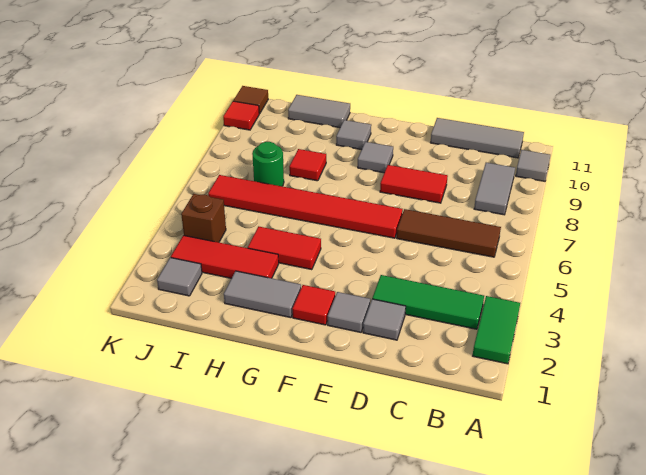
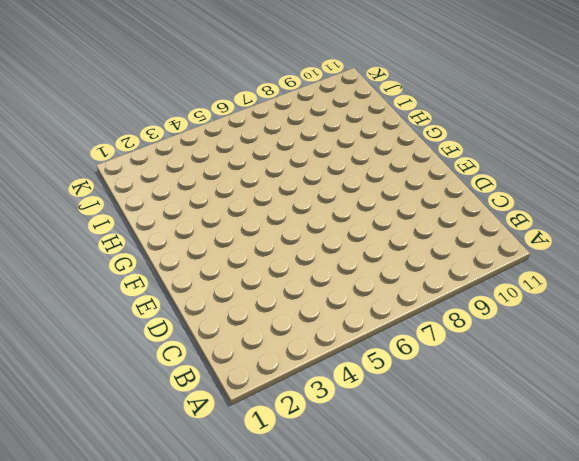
none -> green 1x2 tile [473,296,520,364]
none -> grey 1x1 tile [516,150,550,181]
none -> green 1x3 tile [372,275,484,329]

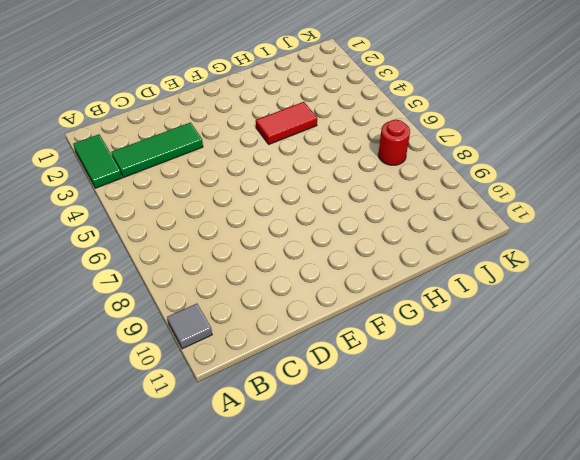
red 1x1 round brick [378,120,410,165] -> none
none -> brown 1x3 tile [397,209,501,257]
none -> grey 1x2 tile [474,163,515,215]
none -> grey 1x3 tile [430,118,524,158]

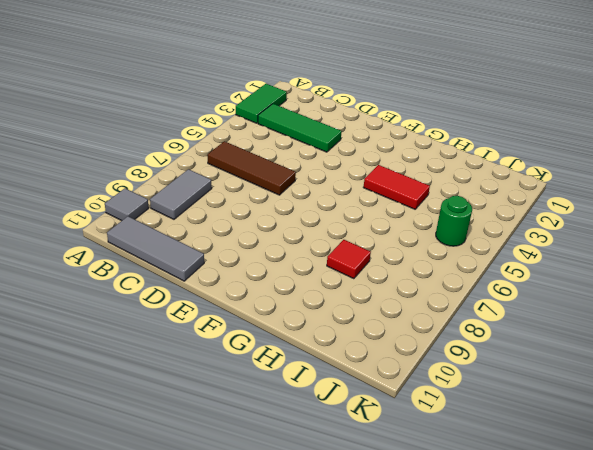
green 1x1 round brick [436,196,472,246] -> green 1x1 round brick moved to [252,142,284,186]
none -> grey 1x1 tile [363,299,406,340]
none -> red 1x2 tile [380,165,448,203]
none -> grey 1x1 tile [328,292,370,332]

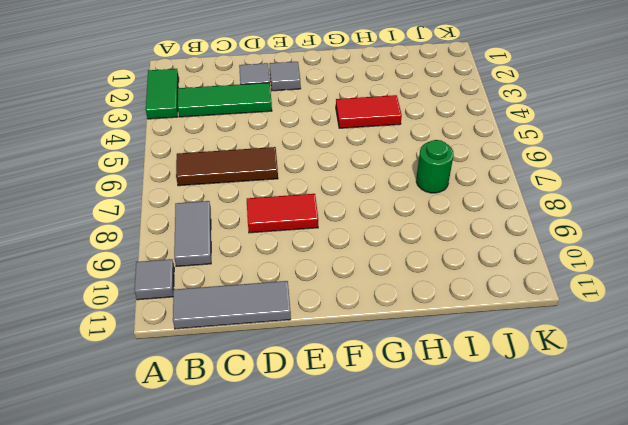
none -> red 1x6 tile [208,175,403,238]
none -> red 1x1 tile [292,285,335,325]
none -> grey 1x1 tile [358,142,393,173]

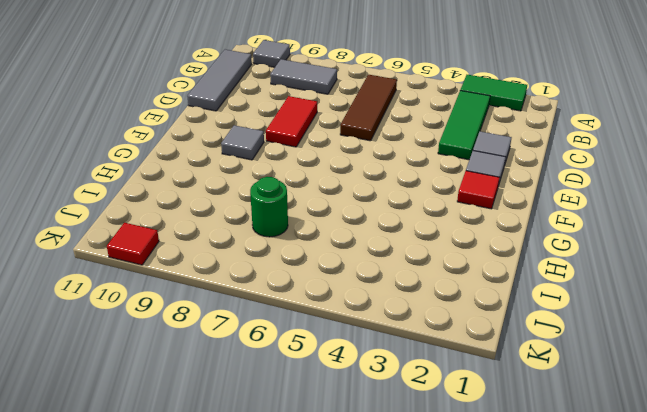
none -> red 1x6 tile [208,175,403,238]
none -> grey 1x2 tile [224,271,301,318]
none -> red 1x2 tile [248,226,321,270]

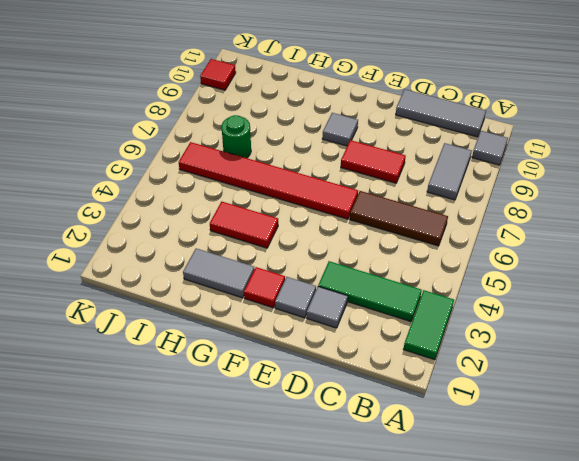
none -> grey 1x1 tile [336,120,371,150]
none -> red 1x3 tile [171,235,279,278]
none -> red 1x1 tile [289,149,326,181]

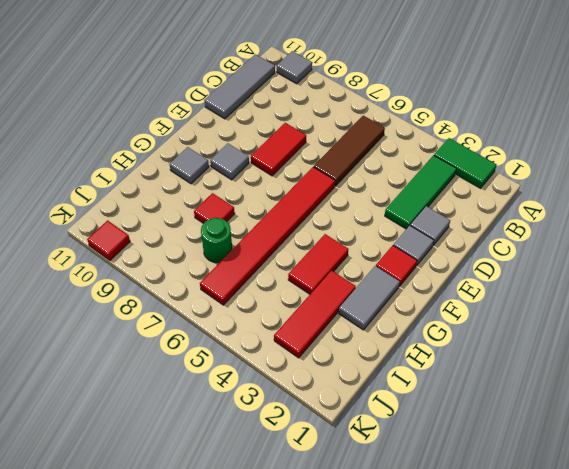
none -> grey 1x2 tile [474,163,515,215]
none -> grey 1x2 tile [288,95,350,128]
none -> grey 1x1 tile [157,258,202,296]

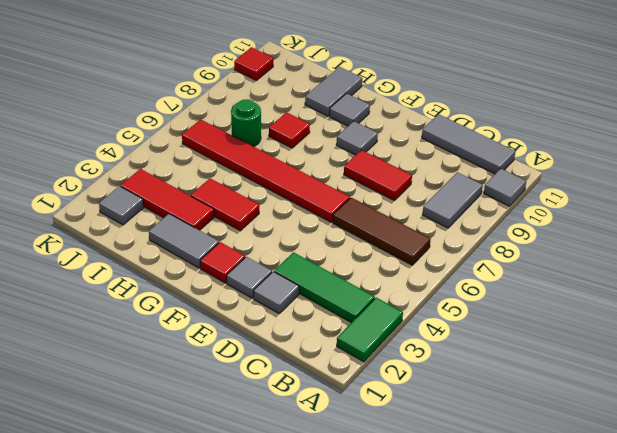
grey 1x2 tile [305,67,362,116] -> grey 1x2 tile turned to [288,95,350,128]
none -> brown 1x1 brick [181,194,226,242]
none -> brown 1x1 tile [233,86,268,114]

